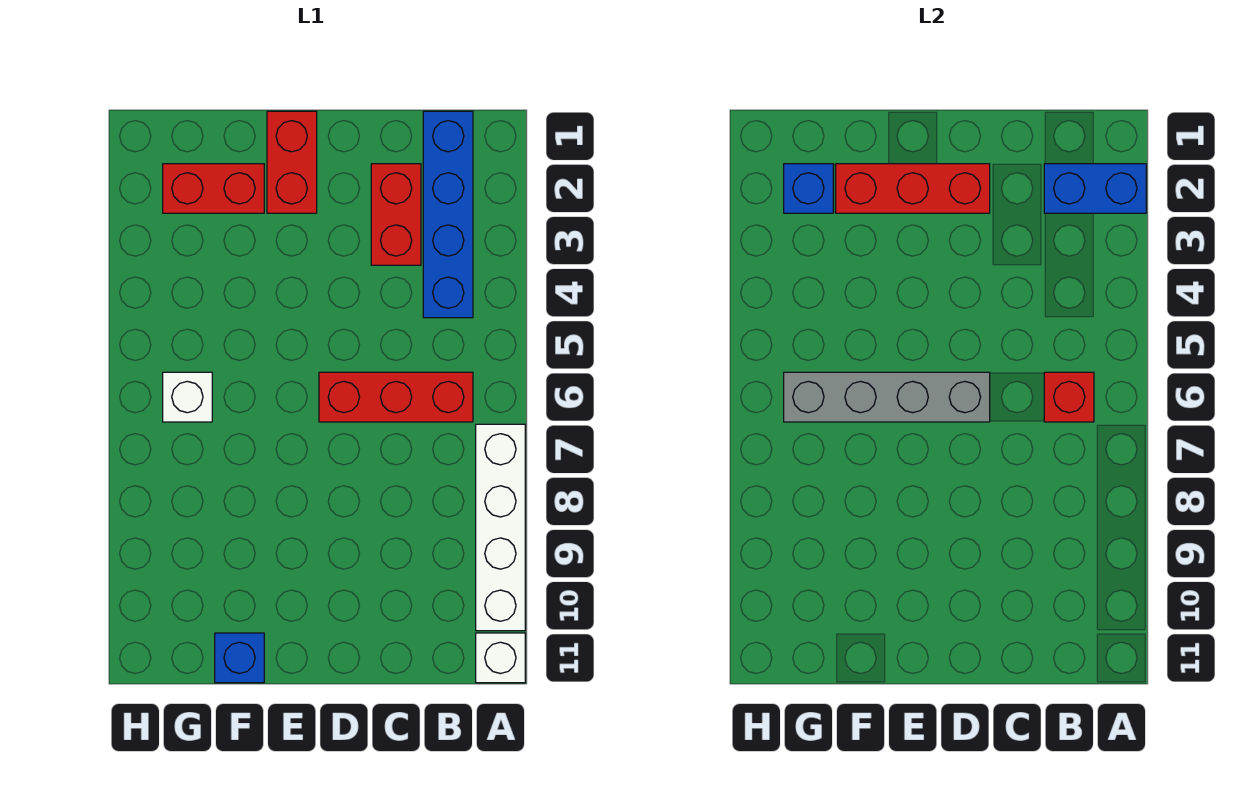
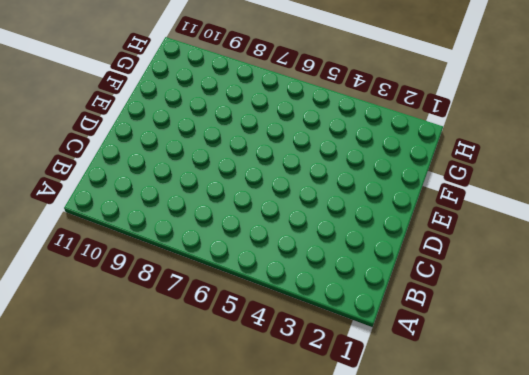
none -> white 1x4 brick [476,424,525,631]
none -> white 1x1 brick [476,633,525,683]
none -> blue 1x4 brick [423,111,473,318]

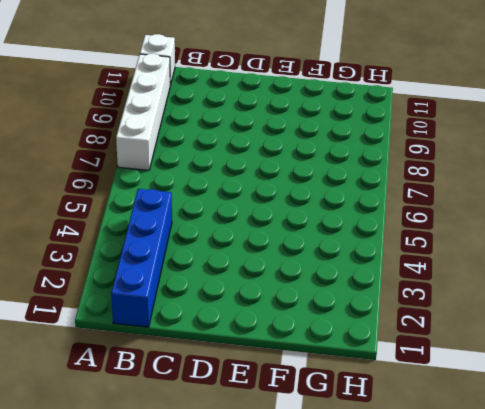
none -> red 1x3 brick [319,372,473,422]
none -> red 1x2 brick [371,164,421,265]
none -> red 1x2 brick [267,111,317,213]

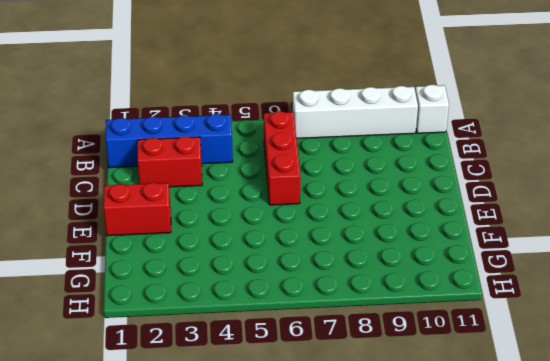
none -> red 1x2 brick [163,164,264,213]
none -> blue 1x1 brick [215,633,264,683]
none -> white 1x1 brick [163,372,212,422]

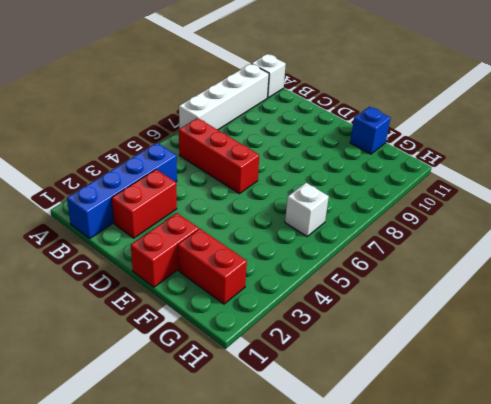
none -> blue 1x2 brick [1044,164,1146,213]
none -> red 1x1 brick [1044,372,1094,422]
none -> red 1x3 brick [836,164,990,213]

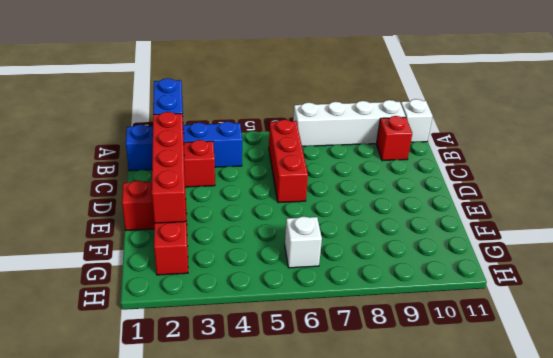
red 1x1 brick [376,116,412,161] -> red 1x1 brick moved to [1044,372,1094,422]
red 1x4 brick [152,112,186,223] -> red 1x3 brick [836,164,990,213]
none -> blue 1x1 brick [215,633,264,683]
none -> grey 1x4 brick [784,372,990,422]
none -> blue 1x1 brick [784,164,833,213]

